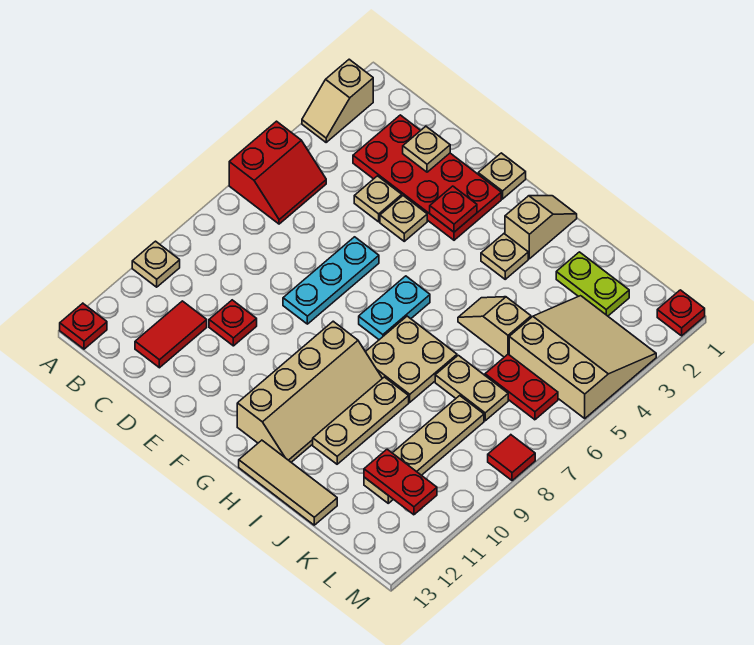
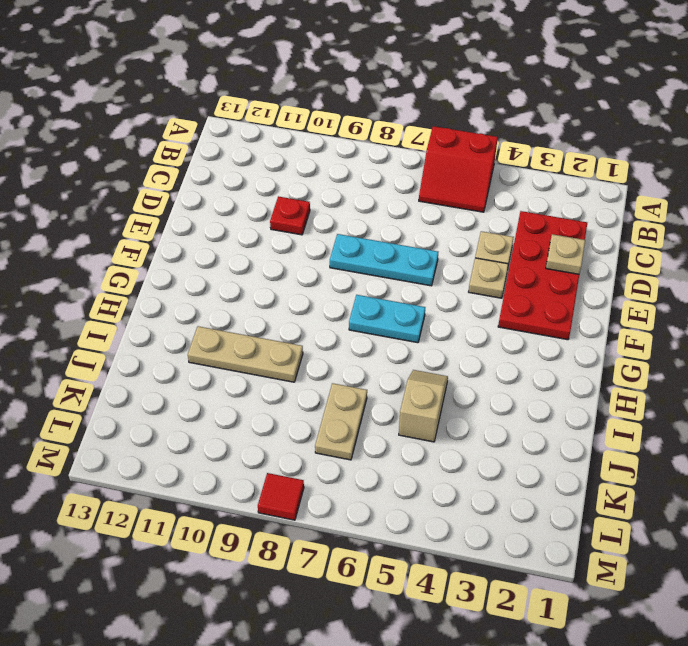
none -> tan 1x2 slope [302,59,373,142]
none -> tan 1x1 plate [132,241,180,287]
none -> red 1x1 plate [60,303,107,349]

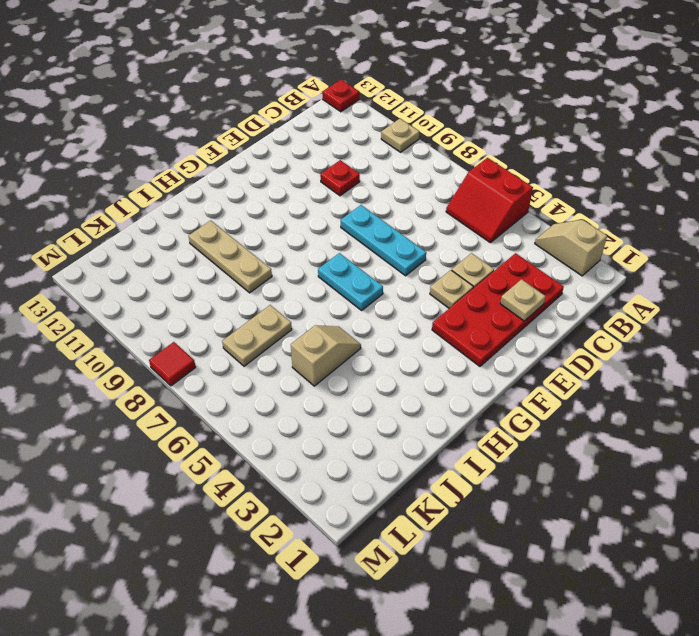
none -> red 1x2 tile [135,301,207,368]
none -> tan 1x1 plate [478,153,526,199]
none -> tan 2x4 slope [237,321,382,462]

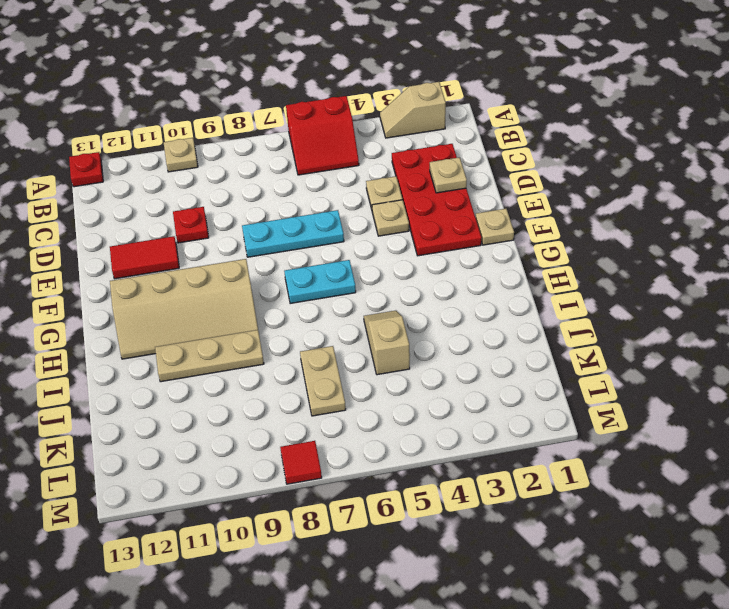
red 1x2 tile [110,236,179,279] -> red 1x2 tile moved to [135,301,207,368]
none -> tan 1x2 slope [505,196,577,259]
none -> tan 1x1 plate [481,234,528,279]
none -> tan 2x2 plate [366,316,457,402]

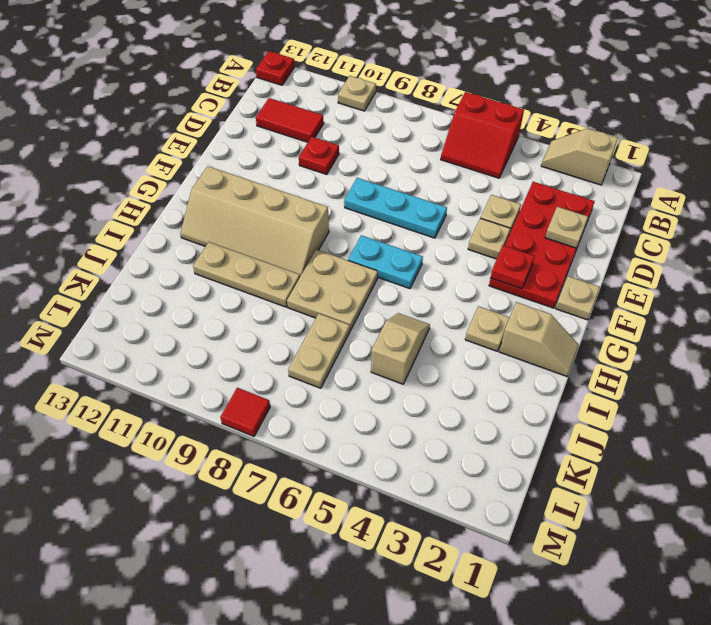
none -> tan 1x3 tile [239,440,337,525]
none -> lime 1x2 plate [556,252,629,316]
none -> tan 3x3 slope [509,296,656,418]

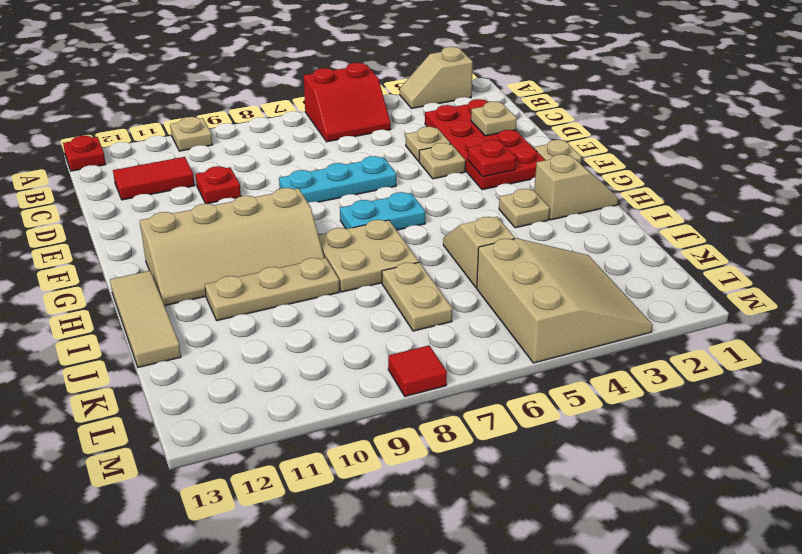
none -> lime 1x2 plate [556,252,629,316]
none -> red 1x2 plate [485,354,558,420]
none -> tan 1x4 plate [364,396,484,503]

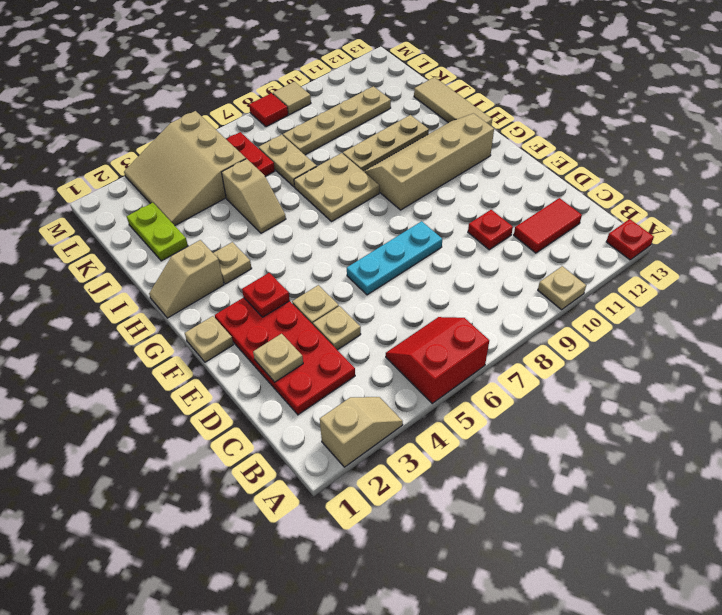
tan 1x1 tile [273,82,311,115] -> none
none -> cyan 1x2 plate [359,276,430,340]
none -> red 1x1 plate [657,290,705,336]
none -> red 1x2 plate [364,449,437,515]

